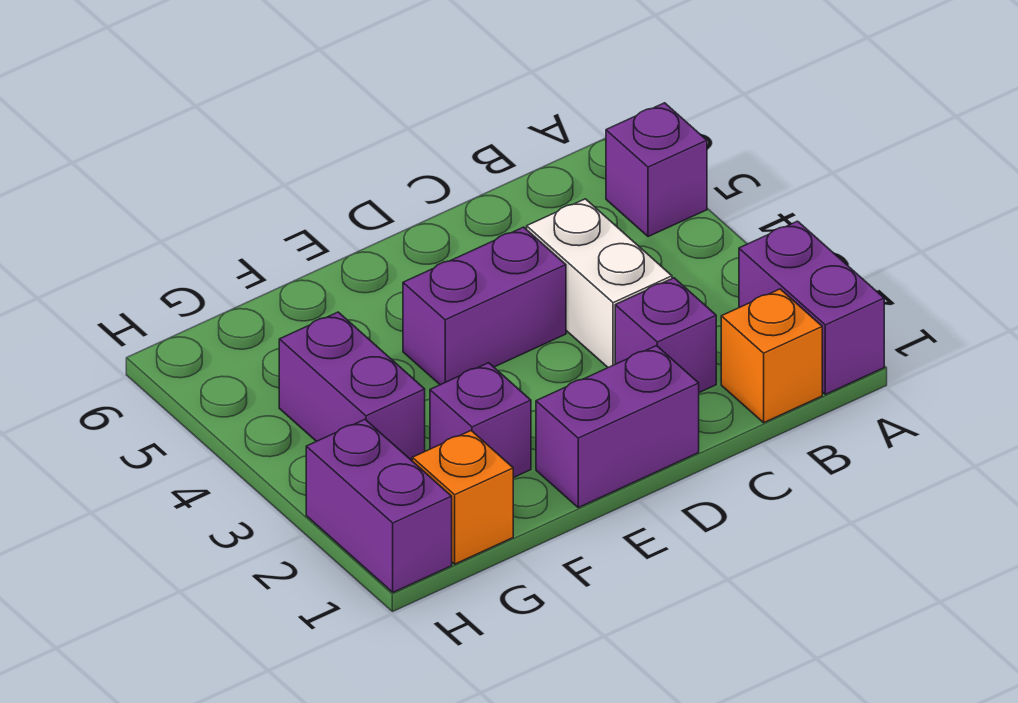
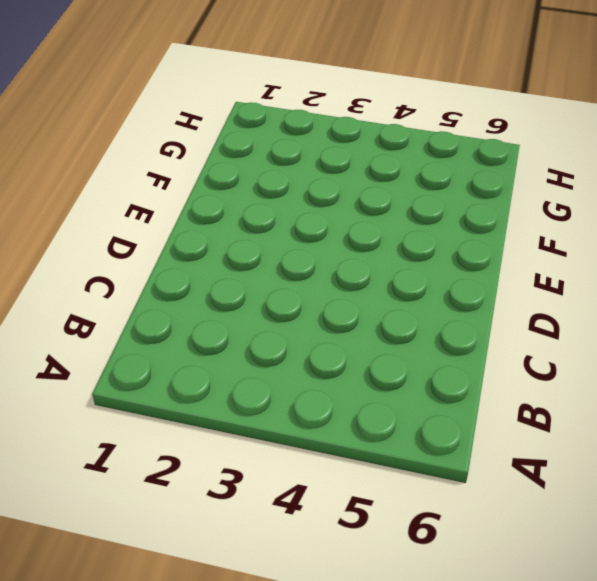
none -> purple 1x2 brick [739,221,884,394]
none -> purple 1x1 brick [606,103,707,237]

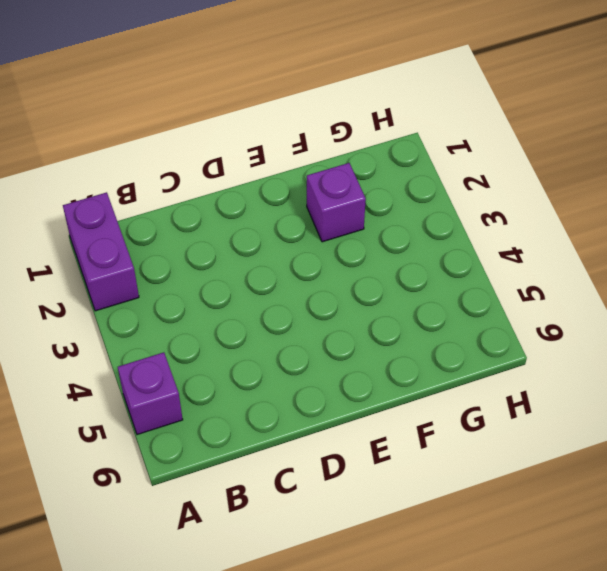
none -> orange 1x1 brick [721,289,822,423]
none -> purple 1x1 brick [615,278,716,392]

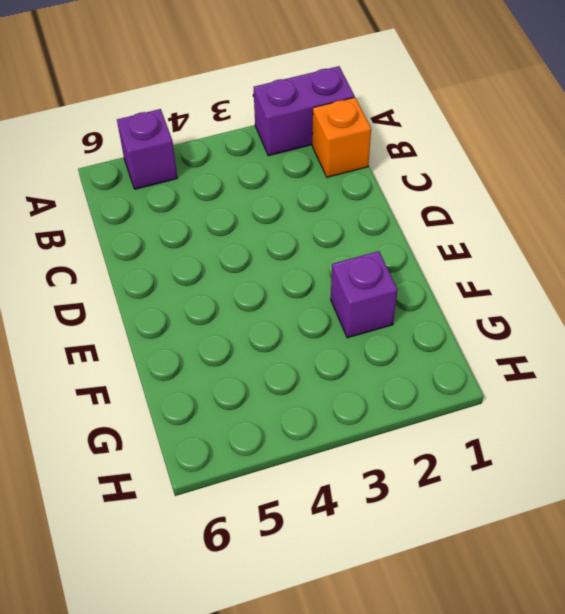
none -> purple 1x1 brick [615,278,716,392]
none -> white 1x2 brick [527,199,672,367]

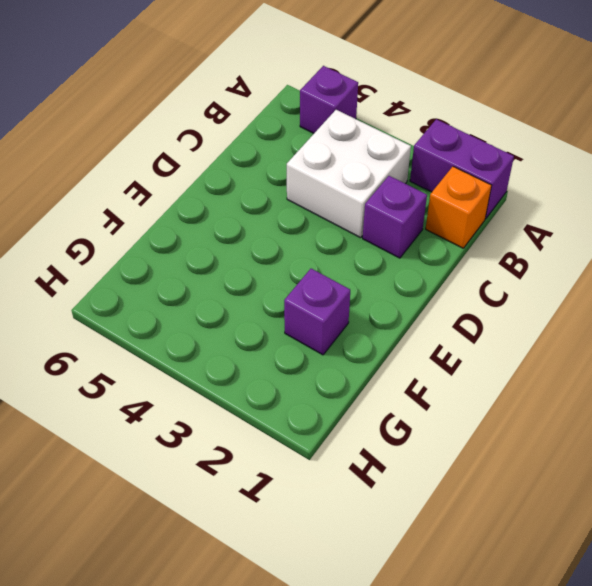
white 2x2 brick [287,110,411,238] -> white 1x2 brick [527,199,672,367]
none -> purple 1x2 brick [536,346,699,508]
none -> purple 1x2 brick [403,227,566,385]

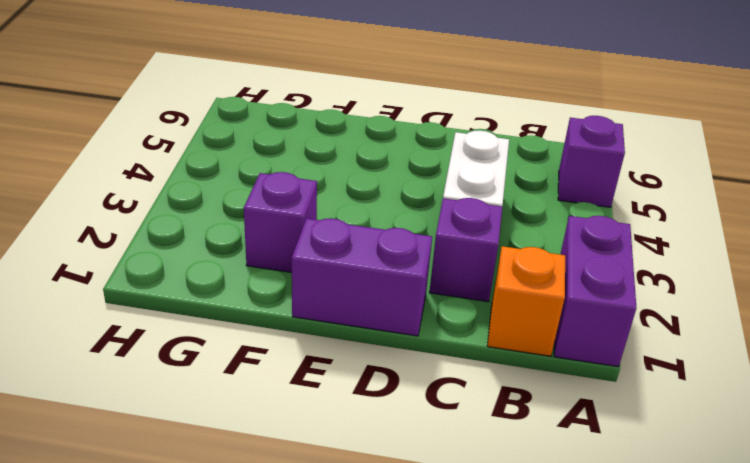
none -> purple 1x2 brick [403,227,566,385]
none -> orange 1x1 brick [412,431,513,564]

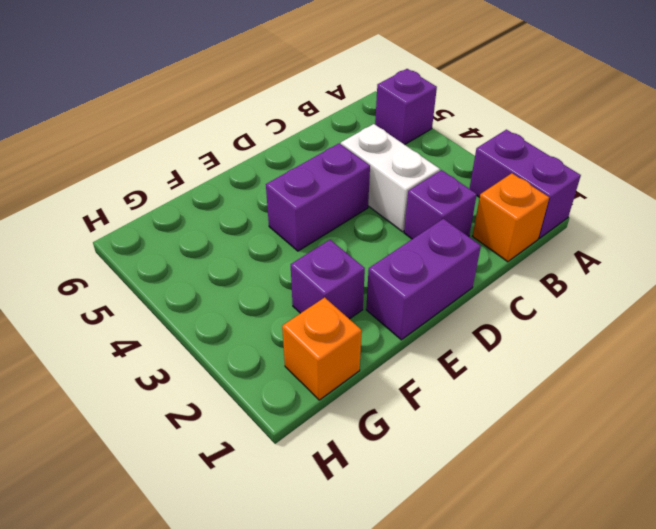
none -> purple 1x2 brick [279,312,425,461]
none -> purple 1x2 brick [306,419,452,592]

